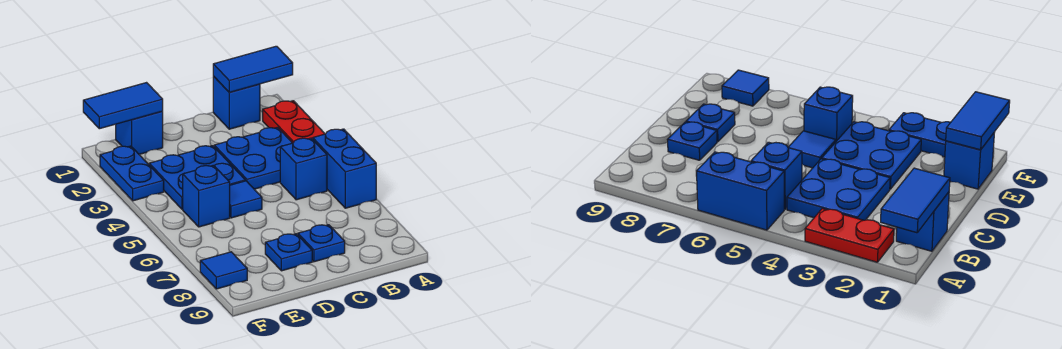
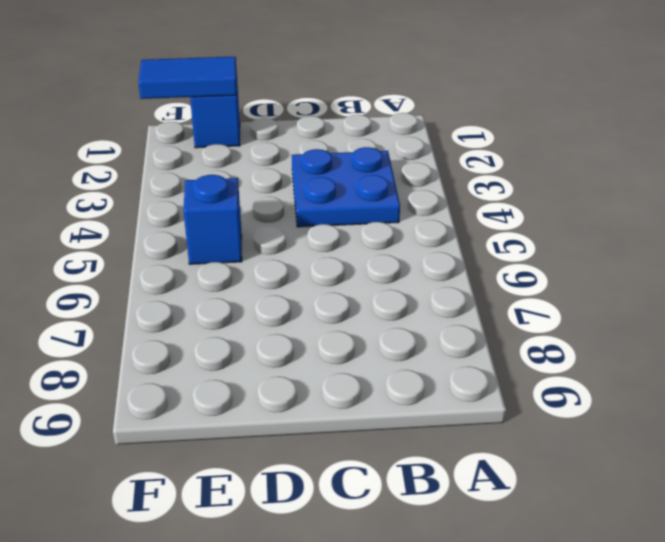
none -> red 1x2 plate [263,101,325,143]
none -> blue 1x2 brick [313,129,376,208]
none -> blue 1x1 brick [213,76,260,129]

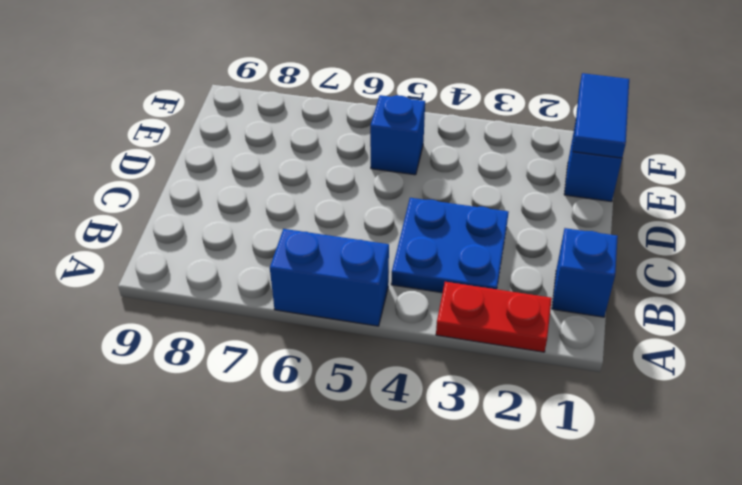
none -> blue 1x1 brick [280,138,327,200]
none -> blue 1x1 plate [298,225,345,262]
none -> blue 2x2 plate [149,146,245,209]

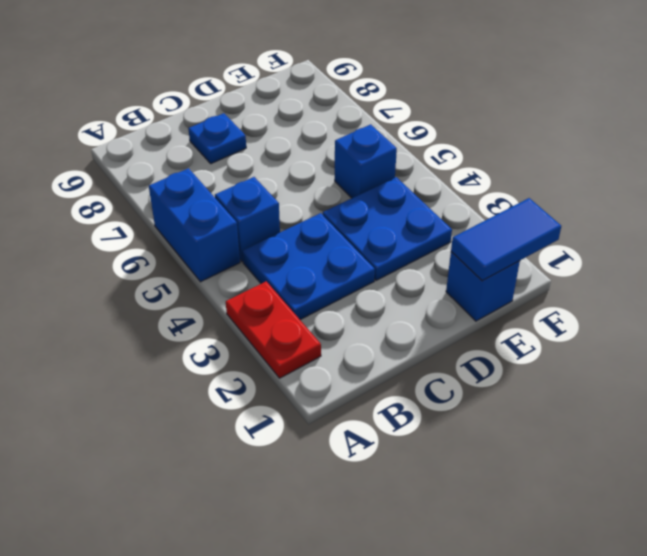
none -> blue 1x1 brick [213,76,260,129]
none -> blue 1x1 tile [230,181,262,218]
none -> blue 1x1 plate [265,234,312,271]

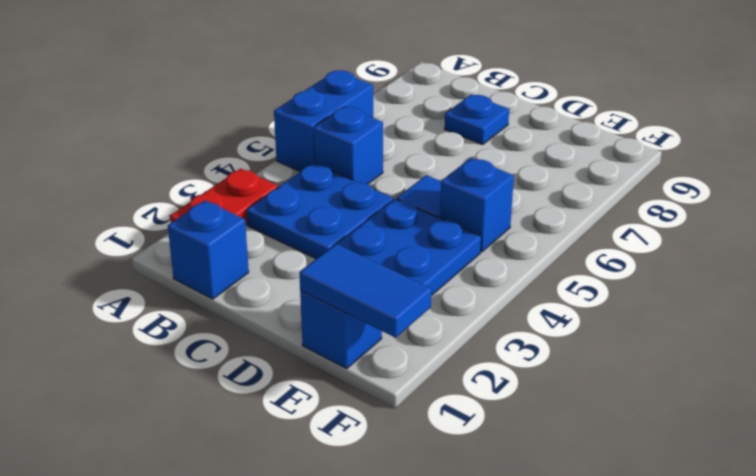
none -> blue 1x1 plate [265,234,312,271]
none -> blue 1x2 plate [100,146,164,201]
none -> blue 1x1 tile [200,252,247,289]

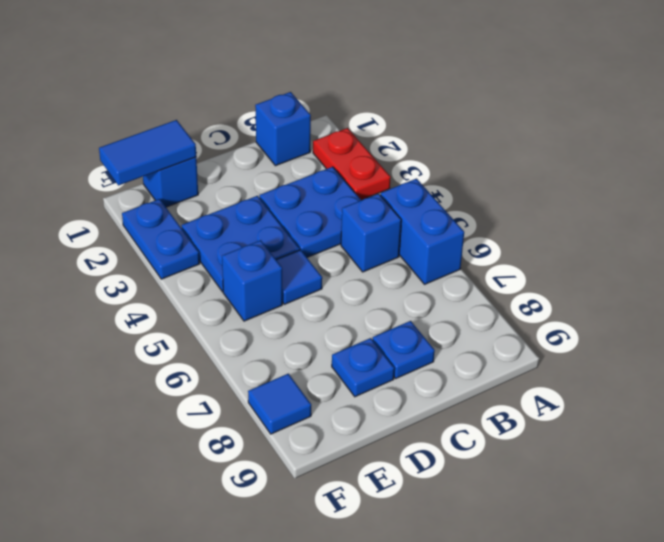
none -> blue 1x2 tile [213,46,293,92]

